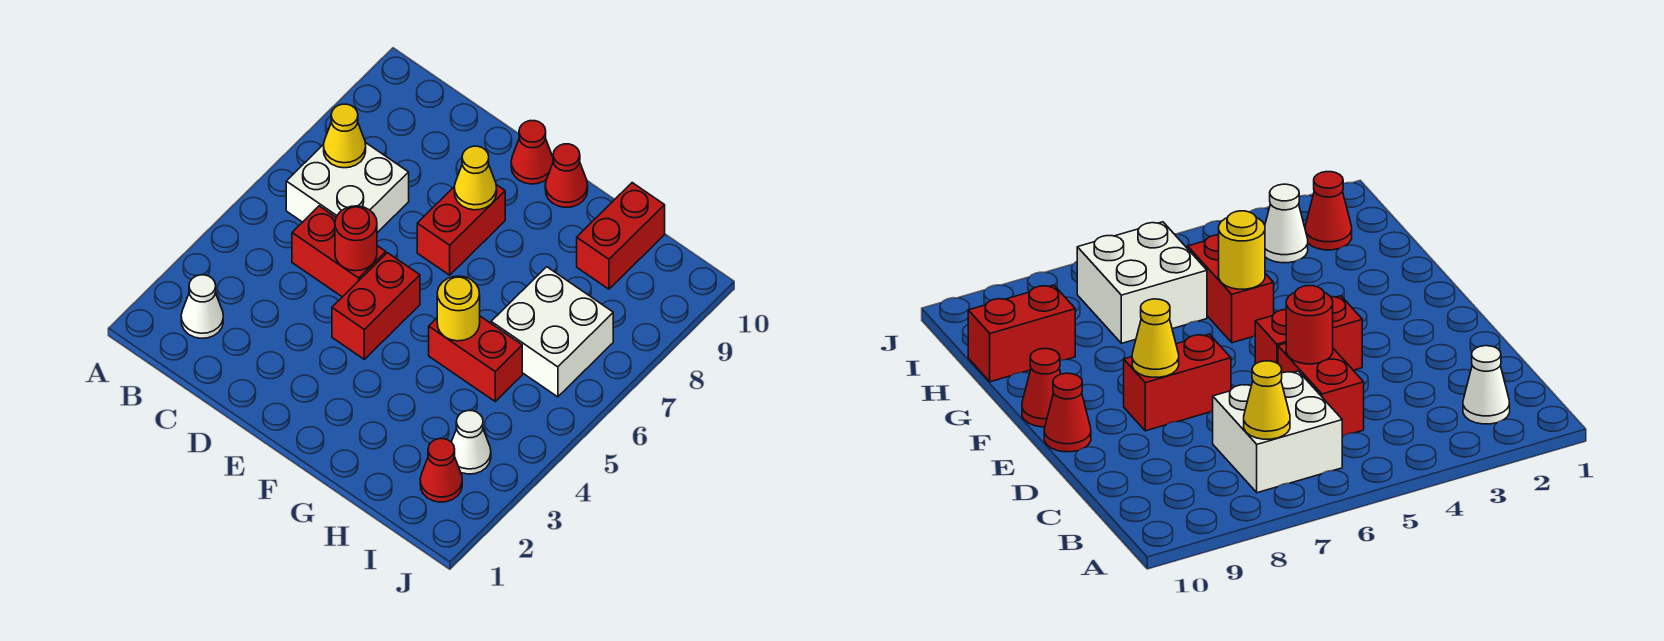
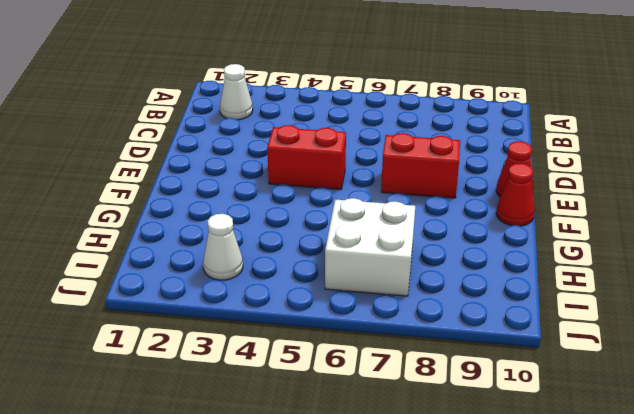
none -> white 2x2 brick [286,142,409,233]
none -> red 1x2 brick [292,206,386,297]
none -> red 1x2 brick [429,316,522,401]

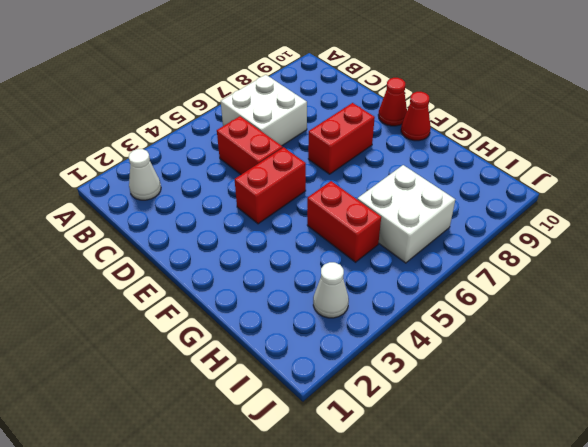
none -> red 1x2 brick [577,183,665,289]
none -> red 1x1 cone [420,439,462,502]
none -> yellow 1x1 cone [324,104,366,168]

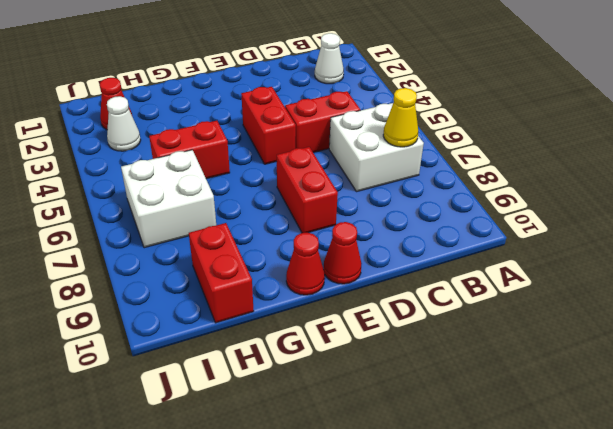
none -> red 1x1 round brick [335,206,377,271]
none -> yellow 1x1 cone [454,146,497,210]
none -> yellow 1x1 round brick [437,276,480,341]

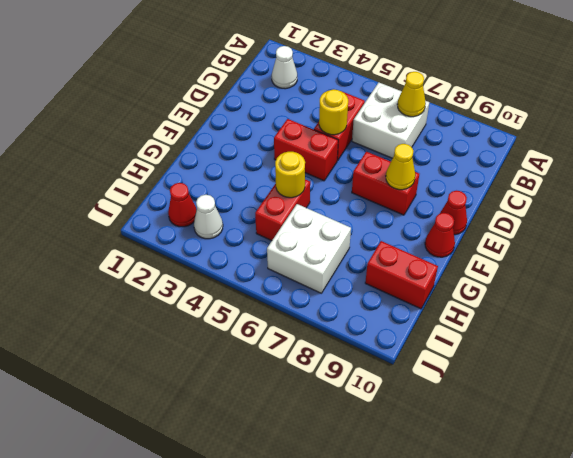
yellow 1x1 round brick [319,89,348,135] -> red 1x1 round brick [335,206,377,271]

